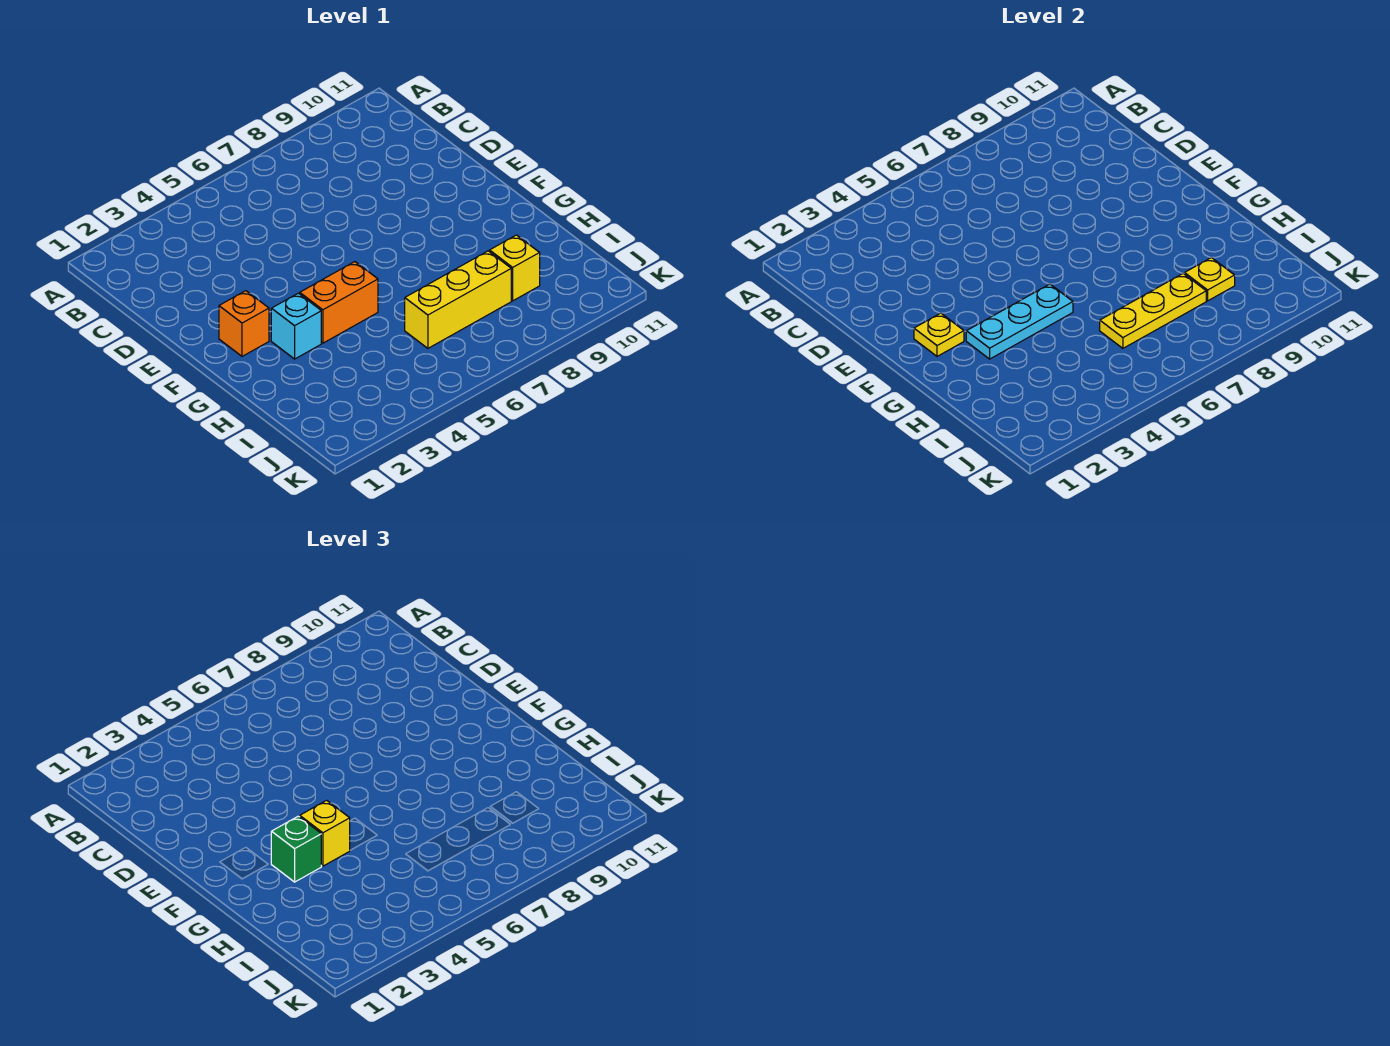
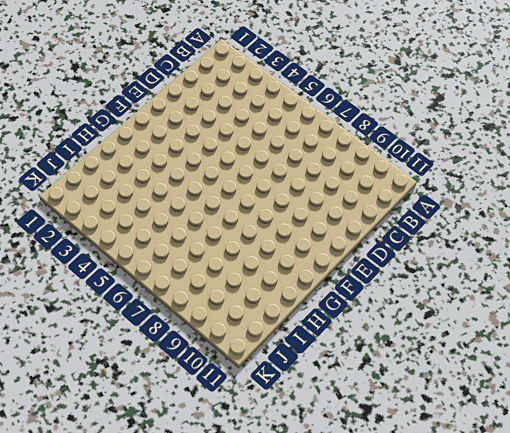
none -> orange 1x1 brick [219,291,269,356]
none -> cyan 1x1 brick [271,293,321,359]

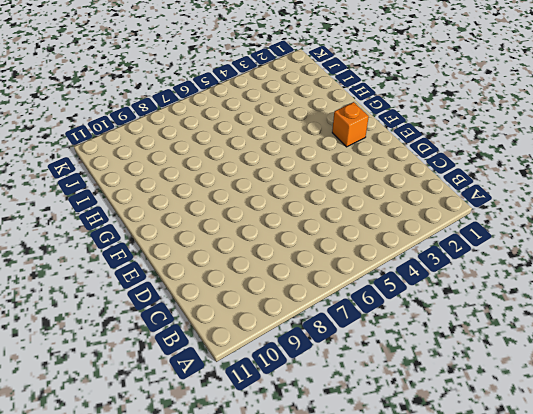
none -> cyan 1x1 brick [271,293,321,359]
none -> orange 1x2 brick [300,262,378,343]

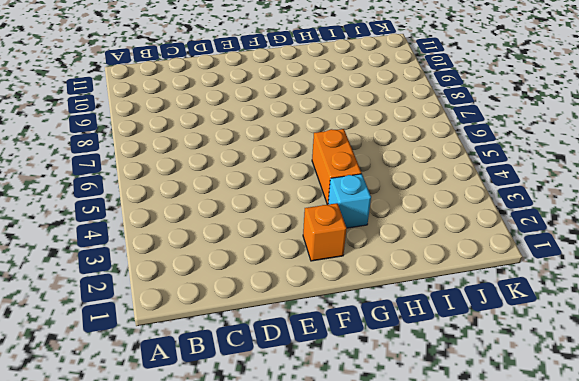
none -> yellow 1x3 brick [405,251,511,348]
none -> yellow 1x1 brick [490,235,540,301]

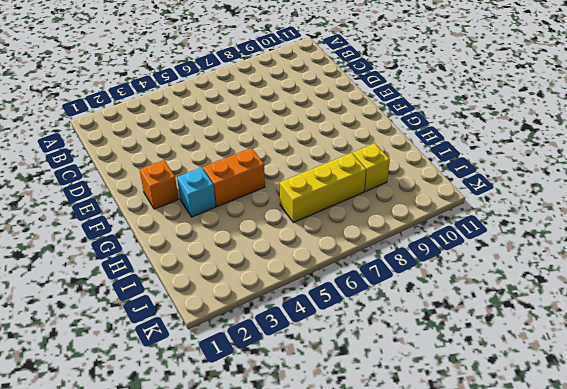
none -> yellow 1x1 plate [914,313,964,356]
none -> cyan 1x3 plate [966,284,1073,359]

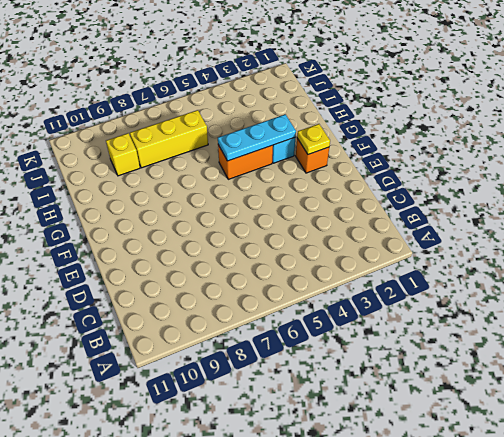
none -> yellow 1x3 plate [1100,273,1206,348]
none -> yellow 1x1 plate [1185,257,1235,301]

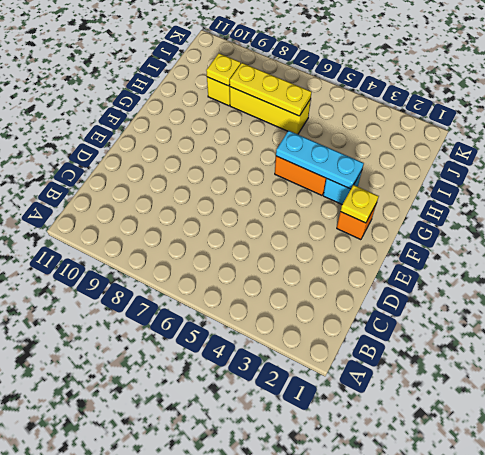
none -> green 1x1 brick [271,816,321,882]
none -> yellow 1x1 brick [300,800,350,866]

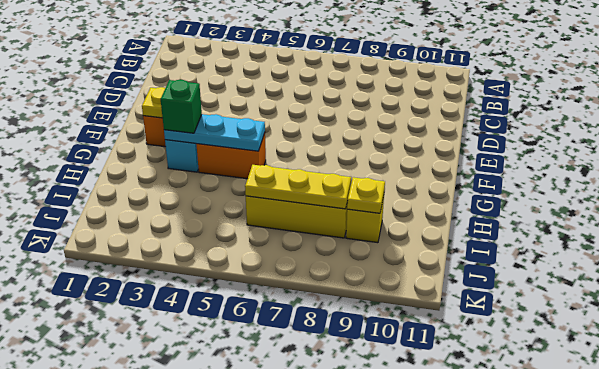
none -> yellow 1x1 brick [300,800,350,866]

